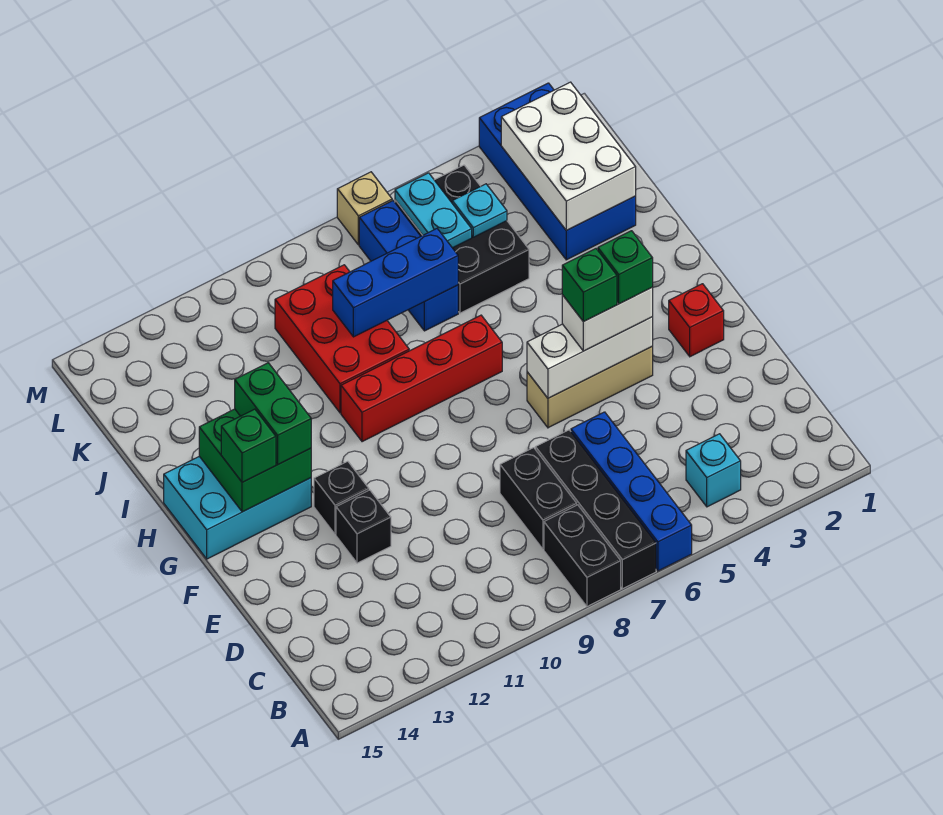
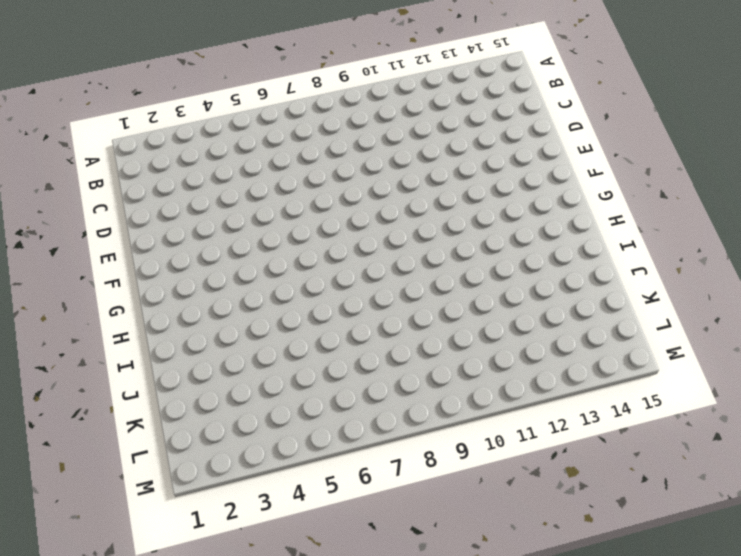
none -> blue 1x4 brick [571,412,692,571]
none -> black 1x4 brick [535,430,656,589]
none -> black 1x2 brick [544,505,621,607]

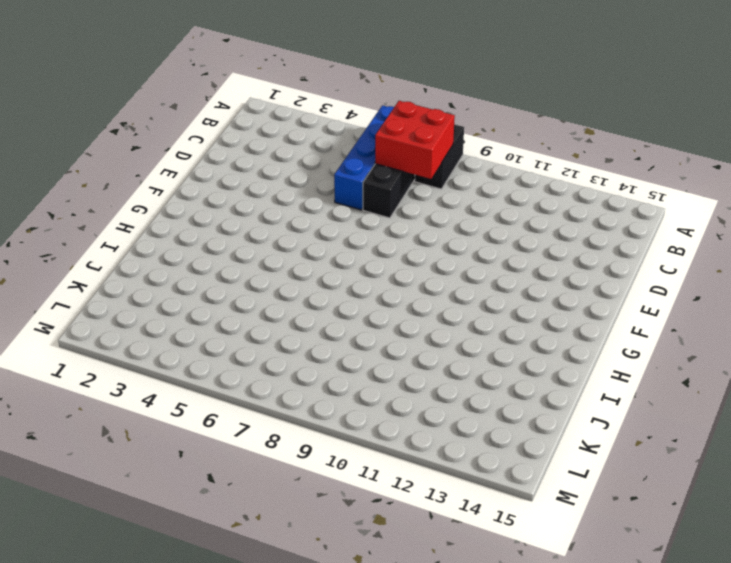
red 2x2 brick [375,101,455,179] -> none
none -> cyan 1x1 brick [686,434,741,507]
none -> black 1x2 brick [500,448,577,549]
none -> black 1x1 brick [336,490,391,563]

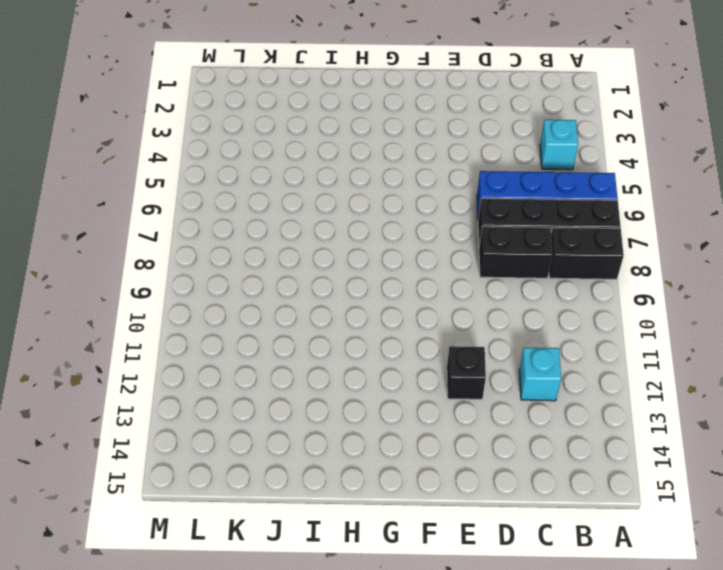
cyan 1x1 brick [519,348,561,401] -> none
none -> red 1x1 brick [669,284,724,357]
none -> tan 1x3 brick [527,347,653,428]
none -> black 1x1 brick [314,461,369,534]

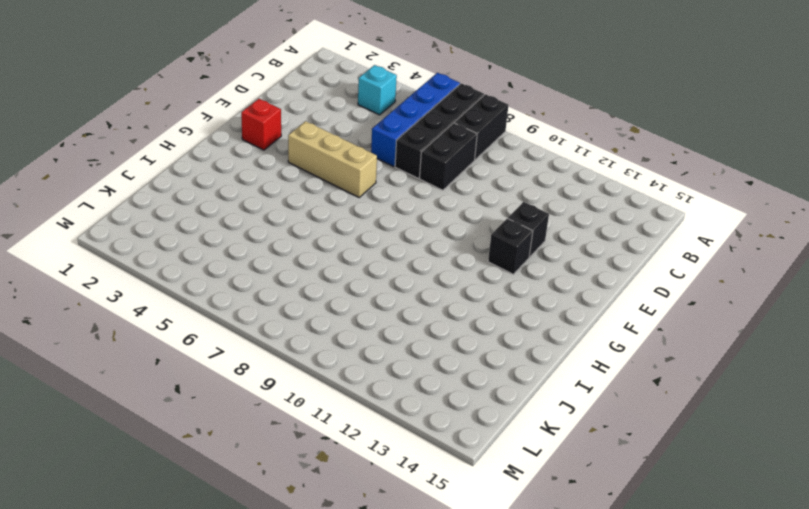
none -> cyan 2x3 brick [164,456,311,559]
none -> red 1x4 brick [341,315,502,442]
none -> red 2x3 brick [275,265,409,413]

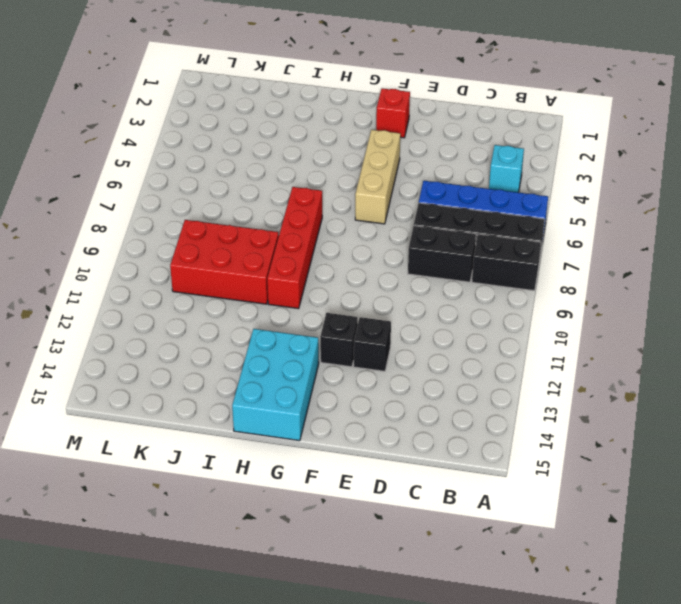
none -> blue 2x4 brick [479,83,636,260]
none -> black 2x3 brick [395,165,529,313]
none -> blue 1x3 brick [359,201,458,331]

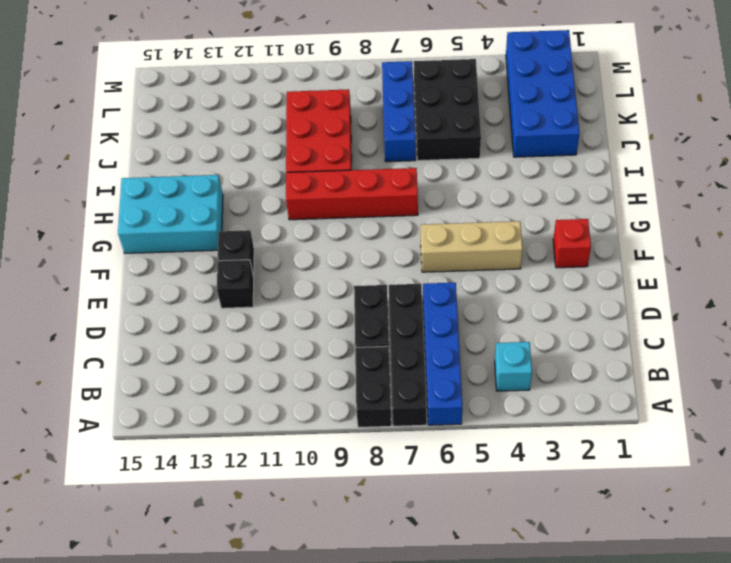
none -> tan 1x1 brick [337,172,392,245]
none -> white 1x3 brick [527,317,653,398]
none -> green 2x2 brick [199,409,311,512]

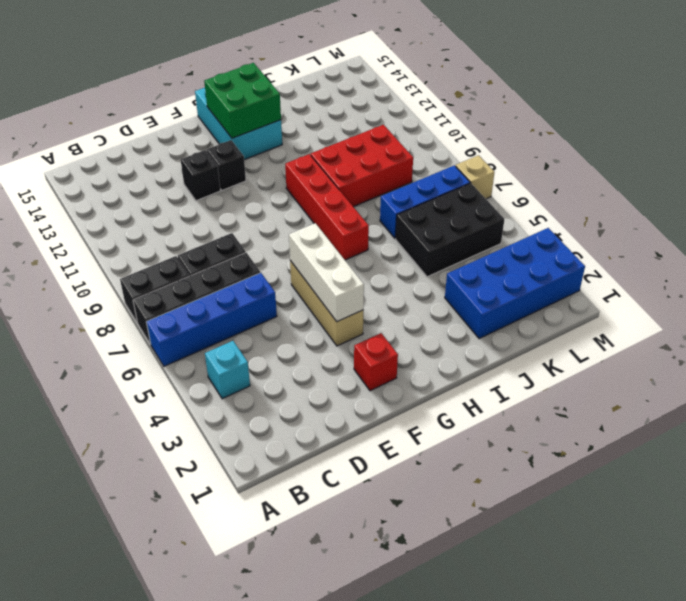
none -> white 2x3 brick [501,82,636,230]
none -> blue 1x3 brick [333,229,458,337]
none -> cyan 1x1 plate [452,184,507,237]

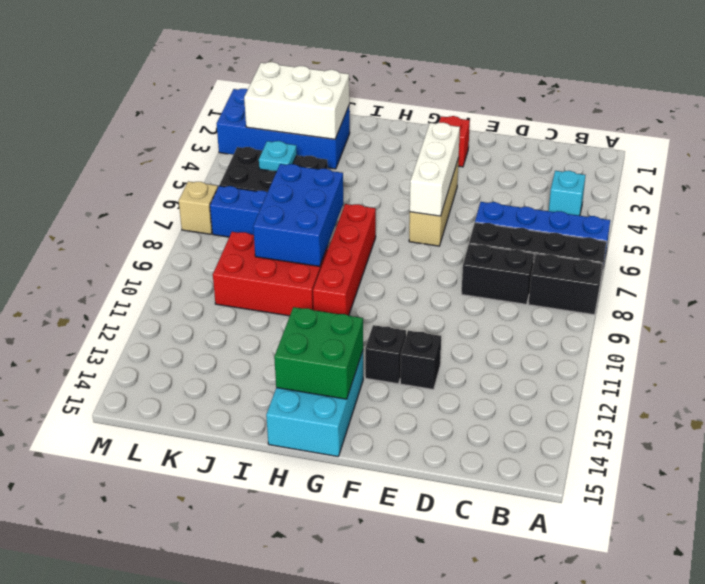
blue 2x3 brick [253,164,343,266] -> blue 1x3 brick [333,229,458,337]
none -> cyan 1x2 plate [395,173,472,248]
none -> white 1x2 brick [562,287,653,351]
none -> green 1x2 brick [235,363,311,464]

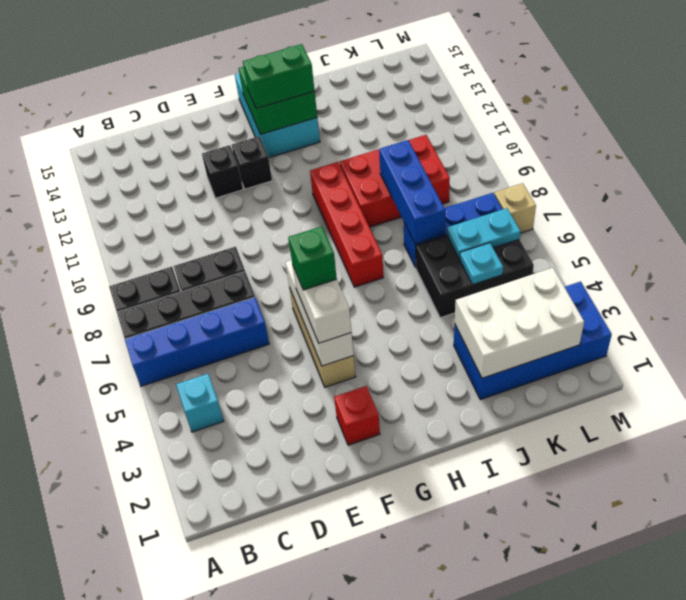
none -> green 1x1 brick [221,409,276,482]
none -> green 1x1 brick [598,231,653,304]

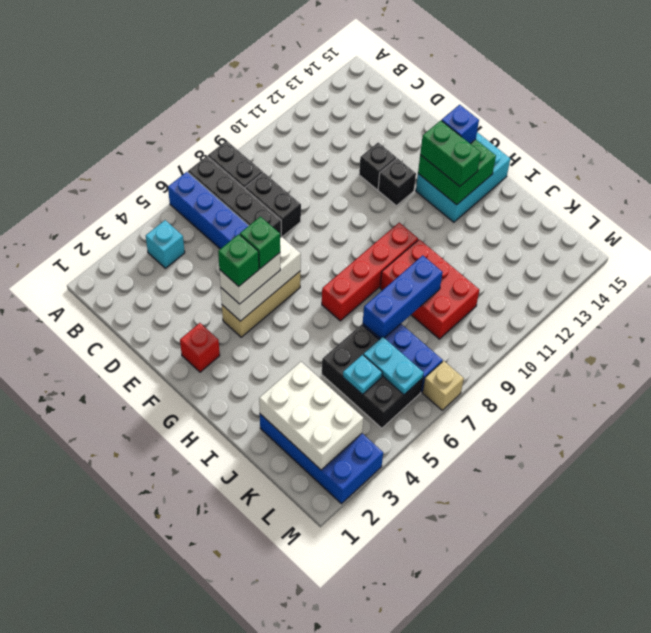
blue 1x1 brick [442,105,479,144] -> green 1x1 brick [221,409,276,482]

